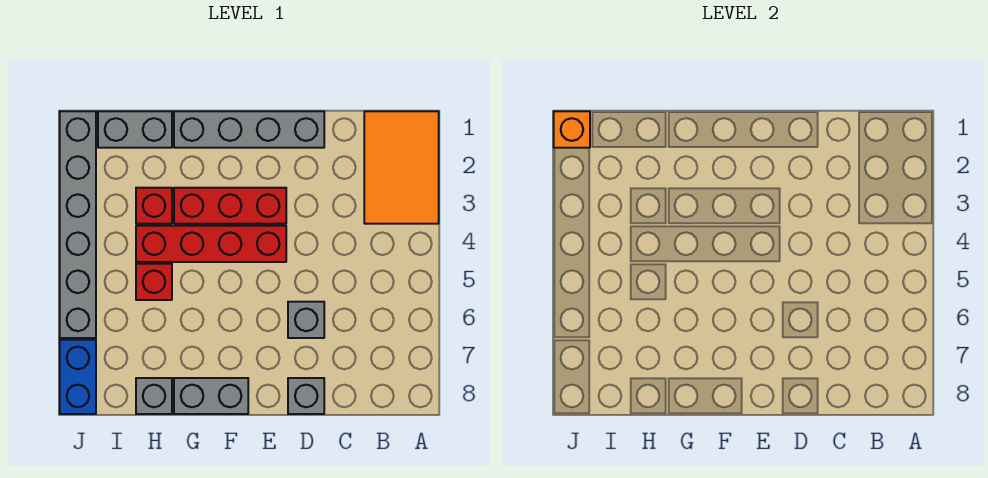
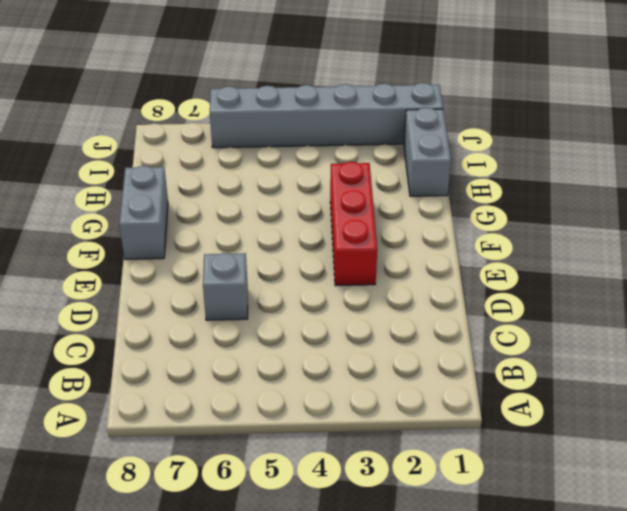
none -> orange 2x3 tile [364,111,439,224]
none -> grey 1x4 brick [174,111,324,148]
none -> grey 1x1 brick [288,378,324,414]

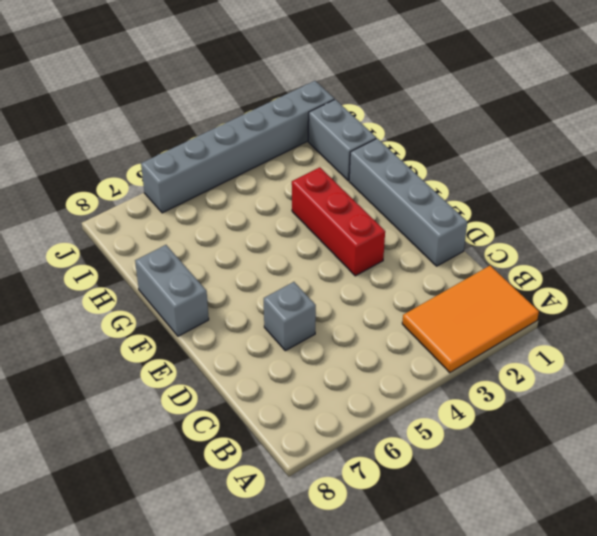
none -> grey 1x1 brick [288,378,324,414]
none -> red 1x4 brick [136,226,286,262]
none -> red 1x1 brick [136,188,172,224]

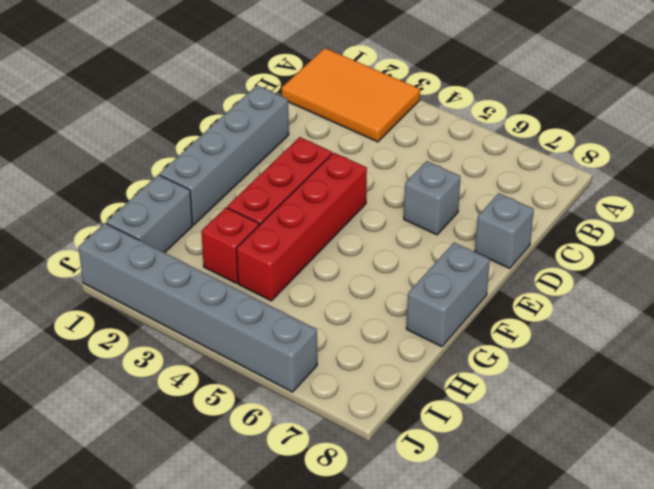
none -> red 1x1 brick [136,264,172,300]
none -> grey 1x1 brick [136,378,172,414]
none -> blue 1x2 brick [60,340,96,414]

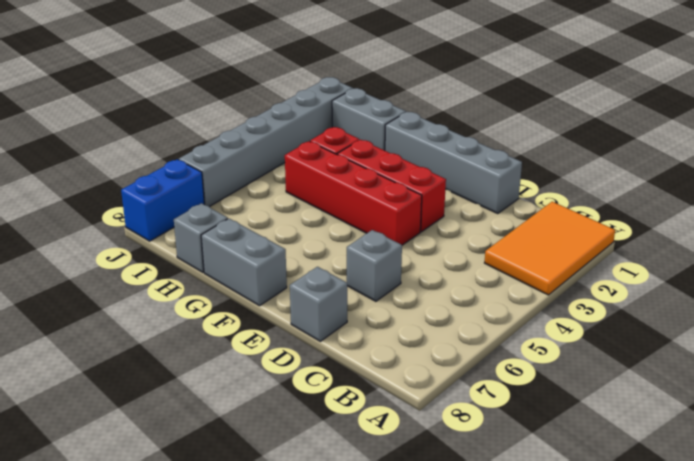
none -> red 1x1 brick [136,264,172,300]
none -> orange 1x1 brick [554,111,590,148]

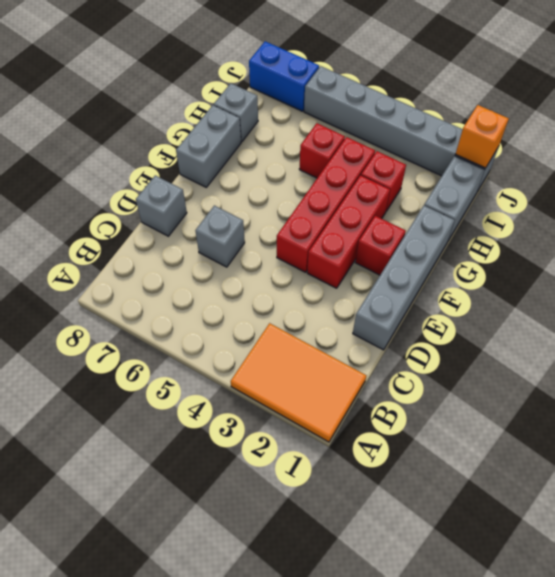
red 1x1 brick [355,216,406,275] -> none

